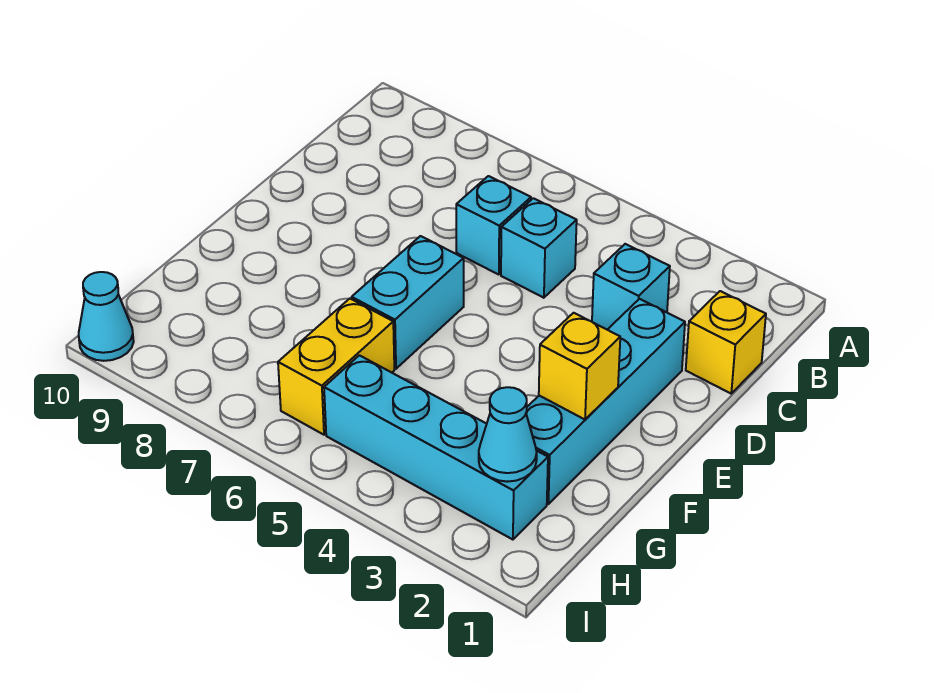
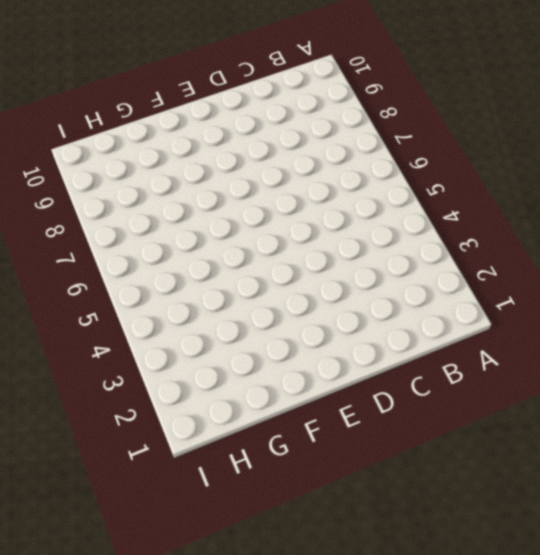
none -> yellow 1x1 brick [686,291,766,393]
none -> cyan 1x1 brick [592,244,670,329]

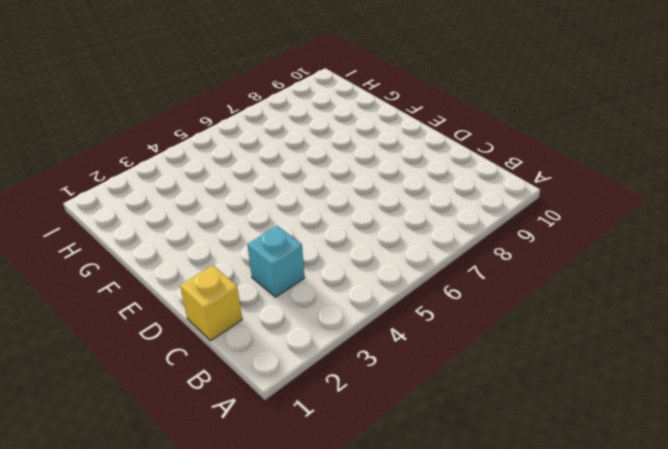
none -> cyan 1x1 brick [501,198,577,298]
none -> cyan 1x1 brick [456,176,531,274]

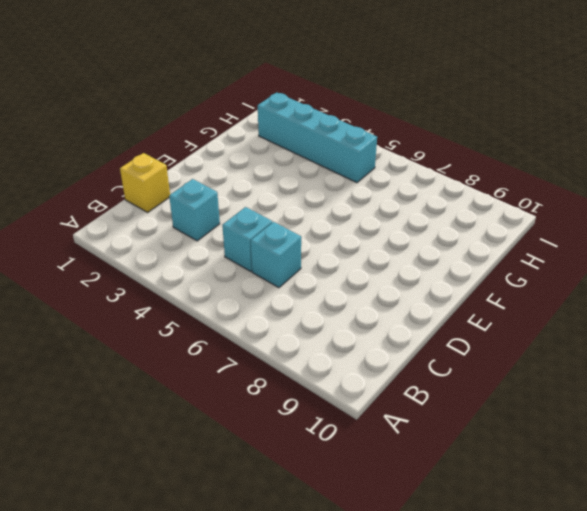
none -> cyan 1x4 brick [526,299,685,504]
none -> cyan 1x2 brick [352,236,464,369]

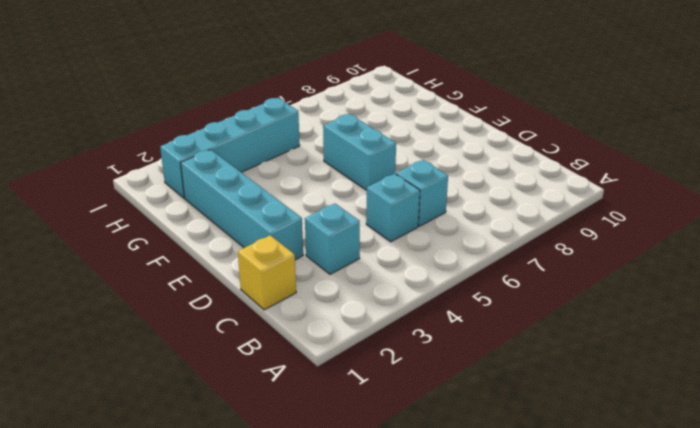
none -> yellow 1x2 brick [278,299,394,435]
none -> cyan 1x1 cone [79,272,134,361]

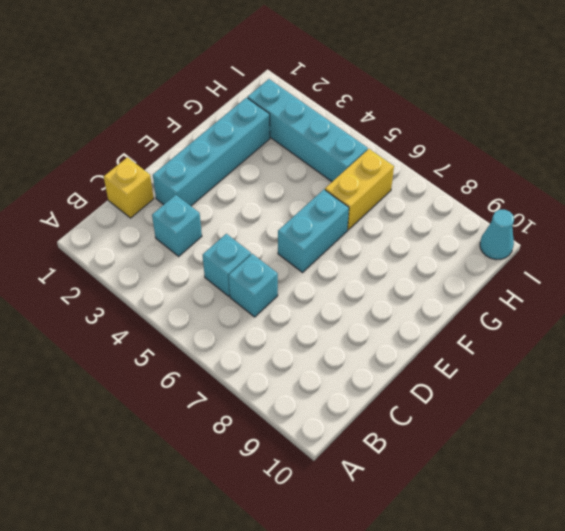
none -> yellow 1x1 brick [539,313,620,419]
none -> cyan 1x1 cone [479,387,537,482]

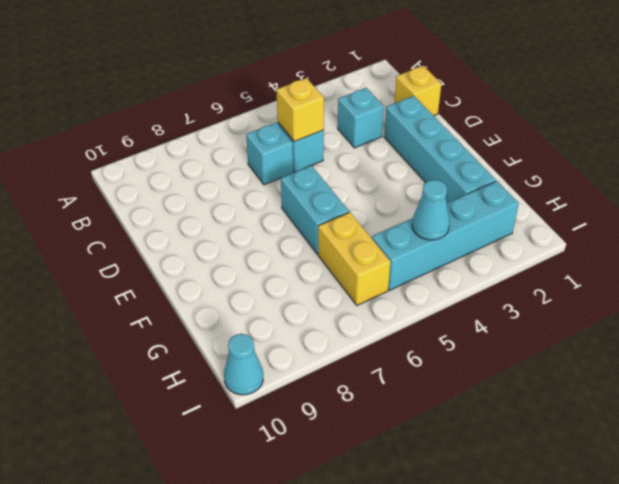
yellow 1x1 brick [276,78,324,142] -> yellow 1x1 brick moved to [539,313,620,419]
cyan 1x1 cone [412,180,450,240] -> cyan 1x1 cone moved to [479,387,537,482]

